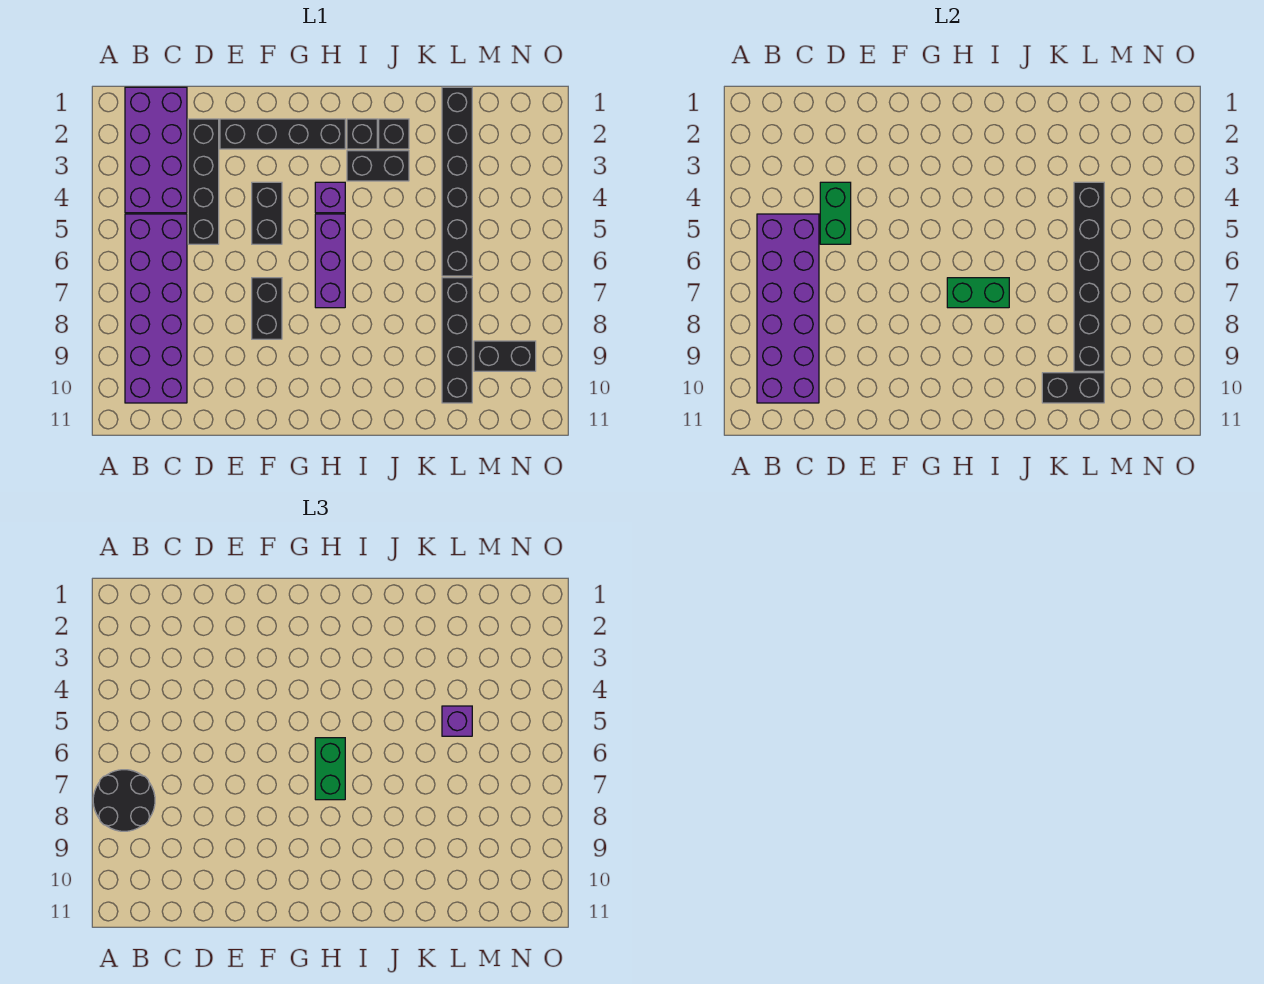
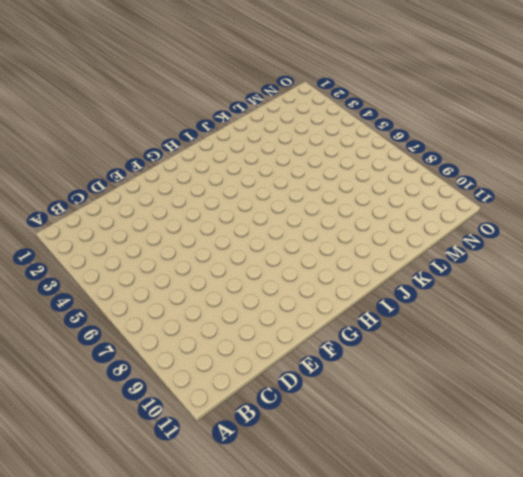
none -> purple 2x4 brick [125,87,187,213]
none -> purple 2x6 brick [125,214,187,403]
none -> black 1x4 brick [188,119,219,244]

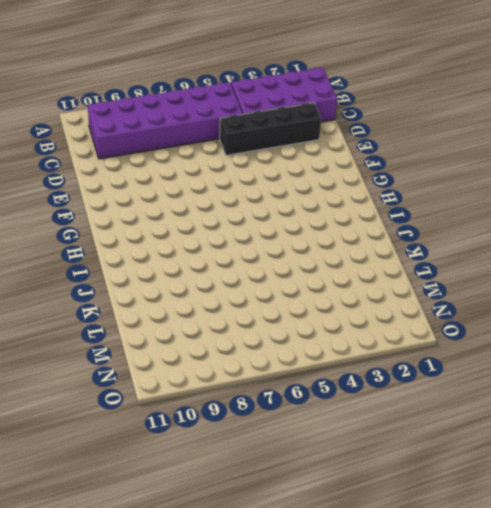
none -> black 1x4 brick [220,119,345,149]
none -> black 1x2 brick [252,182,282,244]
none -> black 1x2 brick [252,278,282,339]

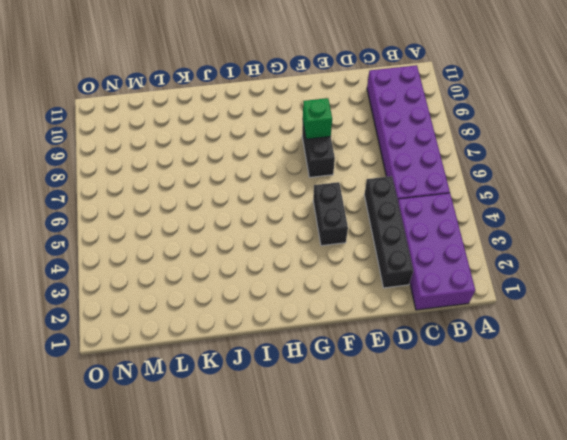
green 1x1 brick [303,98,332,139] -> none
none -> black 1x4 brick [220,119,345,149]
none -> purple 1x1 brick [315,182,345,213]
none -> purple 1x3 brick [315,214,345,308]

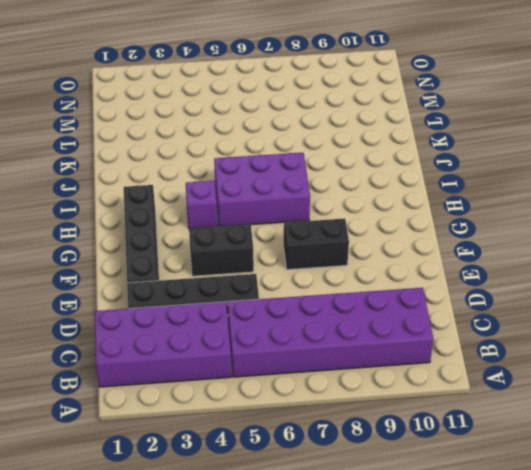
purple 2x3 brick [214,153,310,227] -> purple 1x3 brick [315,214,345,308]
none -> black 1x1 brick [347,119,377,149]
none -> black 1x2 brick [347,151,409,181]
none -> black 1x1 brick [379,119,409,149]

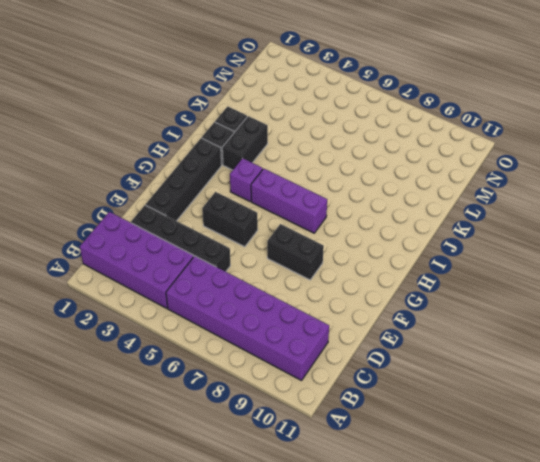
none -> black 1x6 brick [442,87,472,276]
none -> black 1x4 brick [442,278,472,403]
none -> black 1x2 brick [474,341,536,371]

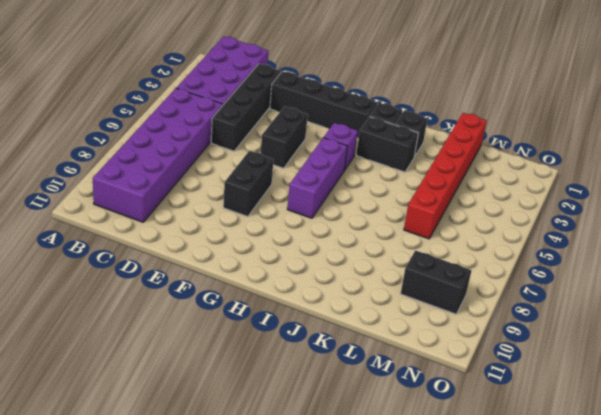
red 1x6 brick [404,113,487,239] -> black 1x6 brick [442,87,472,276]
none -> black 1x4 brick [442,278,472,403]
none -> purple 2x6 brick [757,214,819,403]
none -> green 1x2 brick [820,182,851,244]

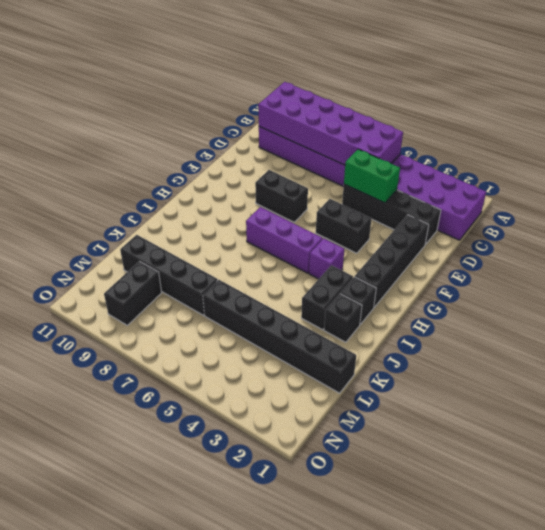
none -> green 1x2 brick [947,278,1009,308]
none -> black 1x2 brick [1042,373,1104,403]
none -> black 1x6 brick [1074,182,1104,371]

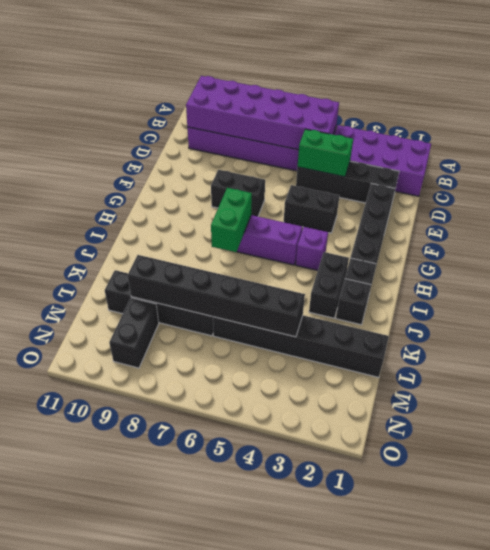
none -> black 1x2 brick [1042,373,1104,403]
none -> black 2x2 round brick [93,770,155,831]
none -> green 1x2 brick [315,738,345,800]

